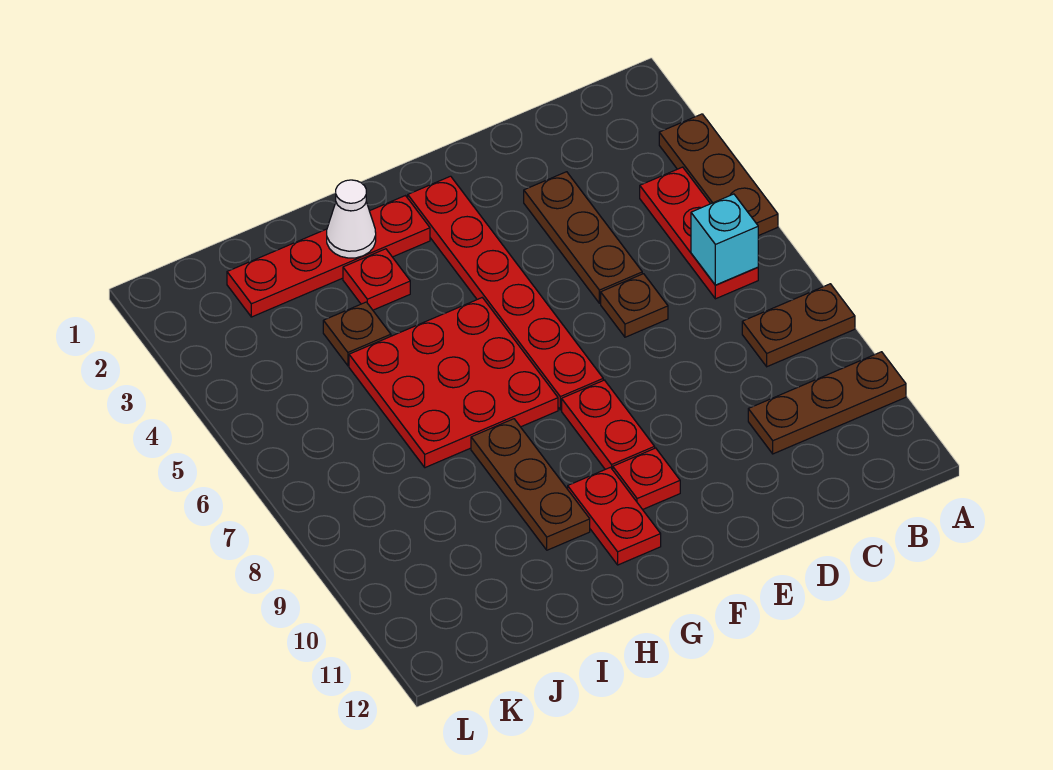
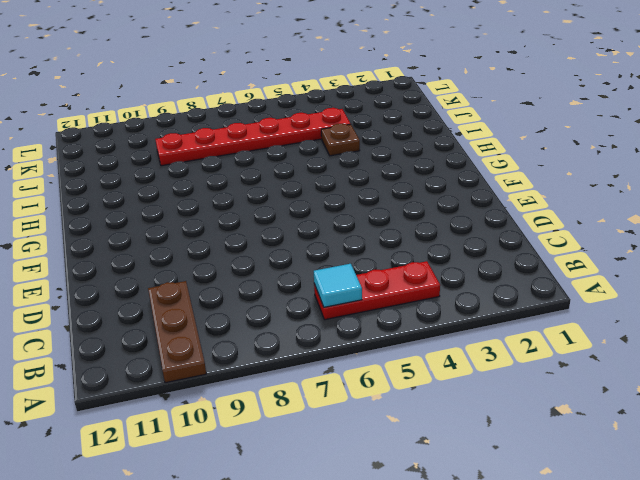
cyan 1x1 tile [314,264,362,307] -> cyan 1x1 brick [691,194,758,285]
red 1x6 plate [155,108,350,166] -> red 1x6 plate moved to [408,176,603,410]
none -> brown 1x3 plate [659,114,778,236]
none -> brown 1x2 plate [742,284,855,367]
none -> brown 1x3 plate [524,172,642,303]

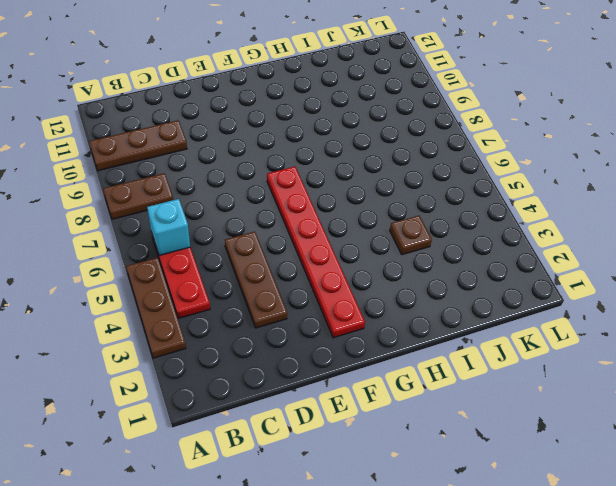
none -> brown 1x1 plate [601,274,668,337]
none -> red 1x2 plate [562,380,655,470]
none -> red 1x1 plate [613,448,680,510]

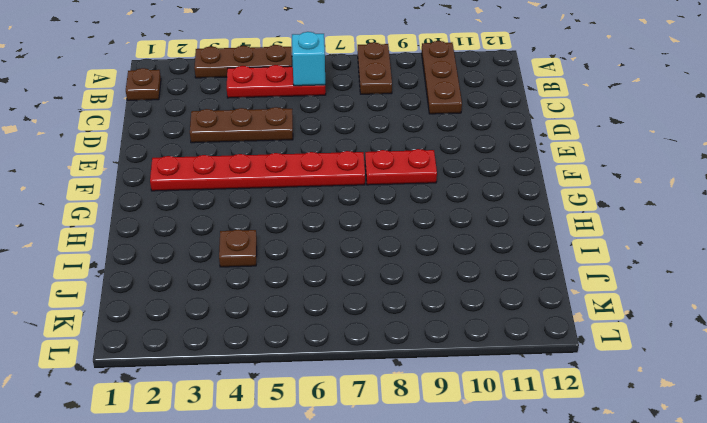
brown 1x1 plate [126,68,161,100] -> brown 1x1 plate moved to [601,274,668,337]
none -> red 1x1 plate [613,448,680,510]
none -> red 1x4 plate [227,196,430,317]
none -> red 3x3 plate [349,298,558,468]

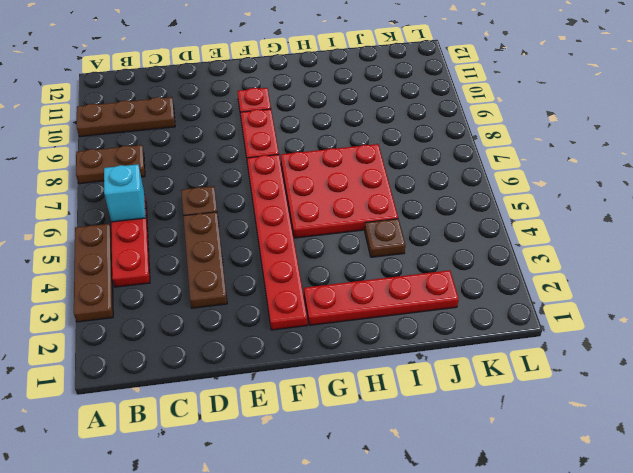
none -> red 1x2 plate [568,467,661,565]
none -> red 1x1 plate [343,249,410,310]
none -> brown 1x3 plate [471,419,590,550]

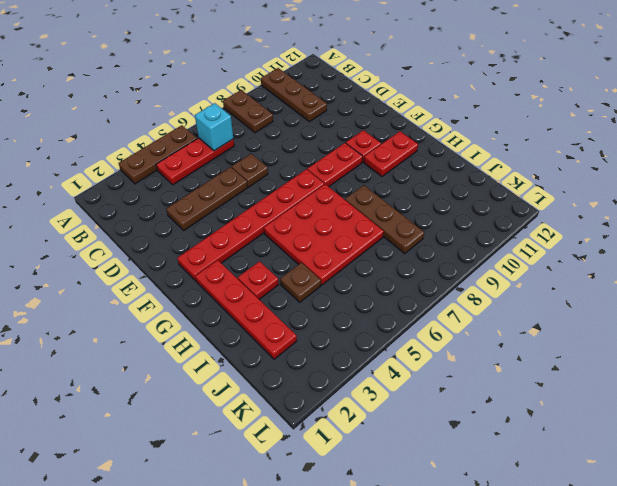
brown 1x3 plate [345,185,424,253] -> brown 1x3 plate turned to [471,419,590,550]
none -> white 1x1 cone [327,180,376,258]

